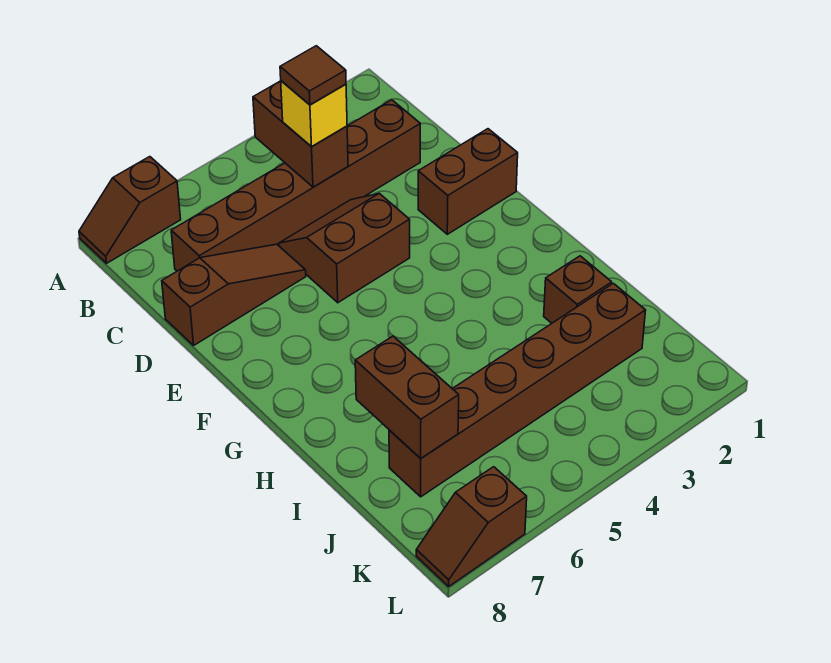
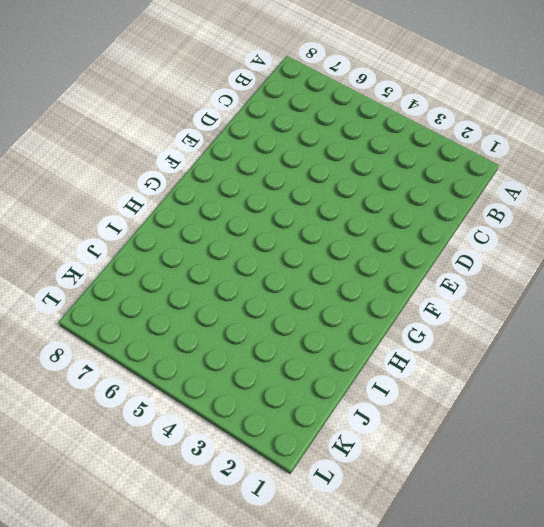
none -> brown 1x2 slope [79,157,181,263]
none -> brown 1x6 brick [171,100,420,271]
none -> brown 2x2 slope [279,193,410,303]

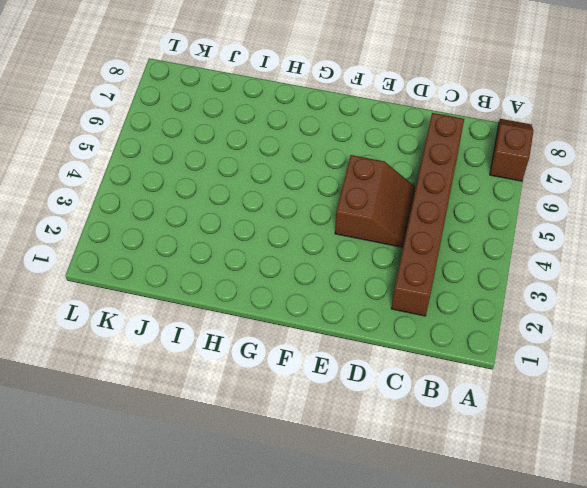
none -> brown 1x3 slope [162,244,306,345]
none -> brown 1x2 brick [418,129,518,234]
none -> brown 1x1 brick [544,256,612,323]

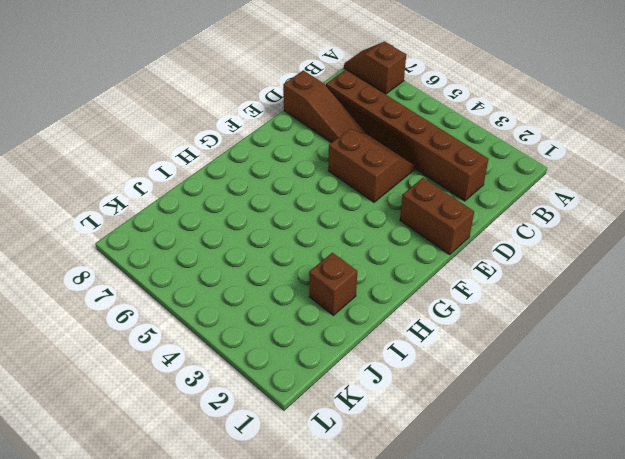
none -> brown 1x6 brick [389,283,646,497]
none -> brown 1x2 slope [416,467,527,586]
none -> brown 1x2 brick [253,81,348,187]

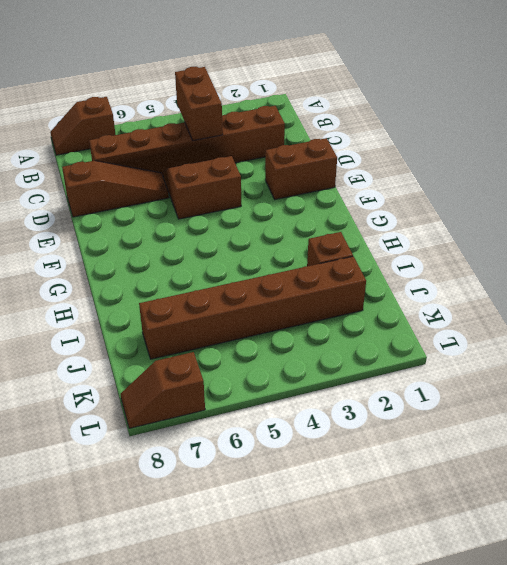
none -> brown 1x2 brick [355,336,459,458]
none -> yellow 1x1 brick [281,81,347,146]
none -> brown 1x1 tile [280,46,346,105]

